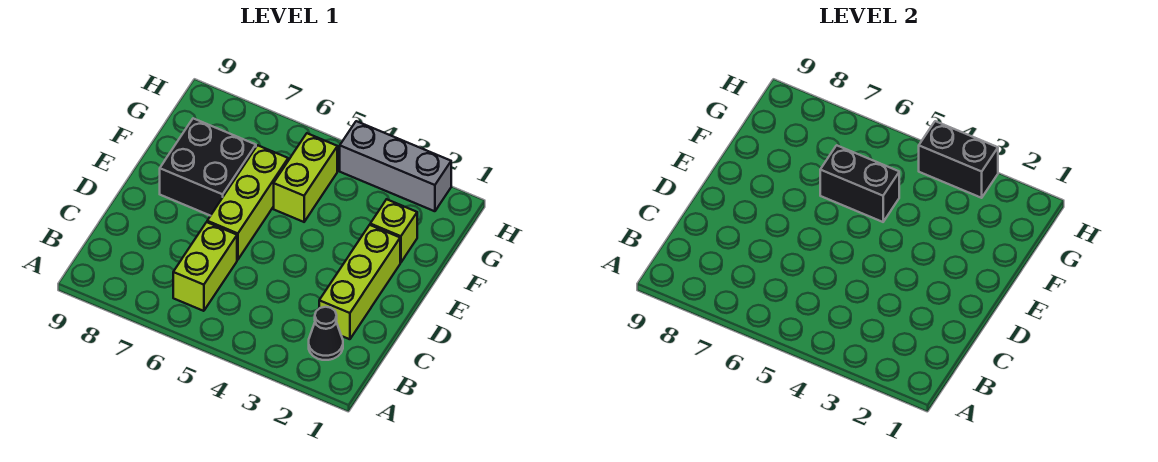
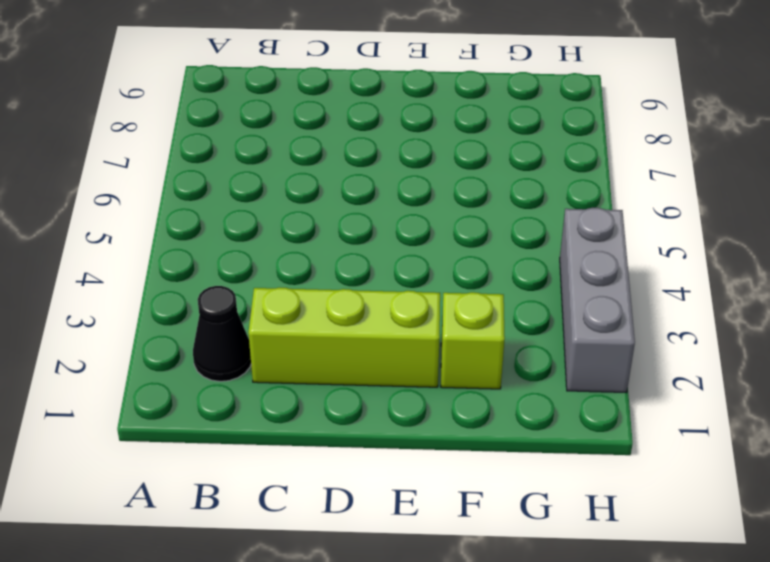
none -> lime 1x2 brick [173,222,237,311]
none -> lime 1x3 brick [207,145,288,260]

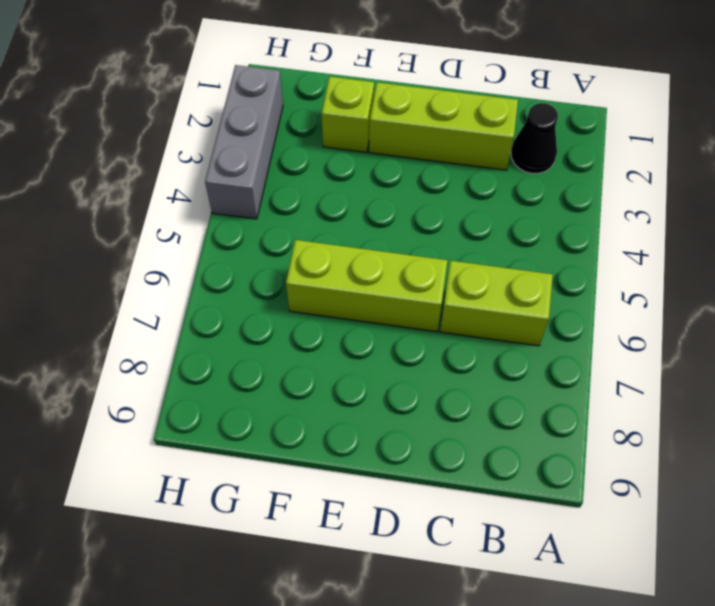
none -> black 2x2 brick [160,118,256,216]
none -> lime 1x2 brick [274,133,337,222]

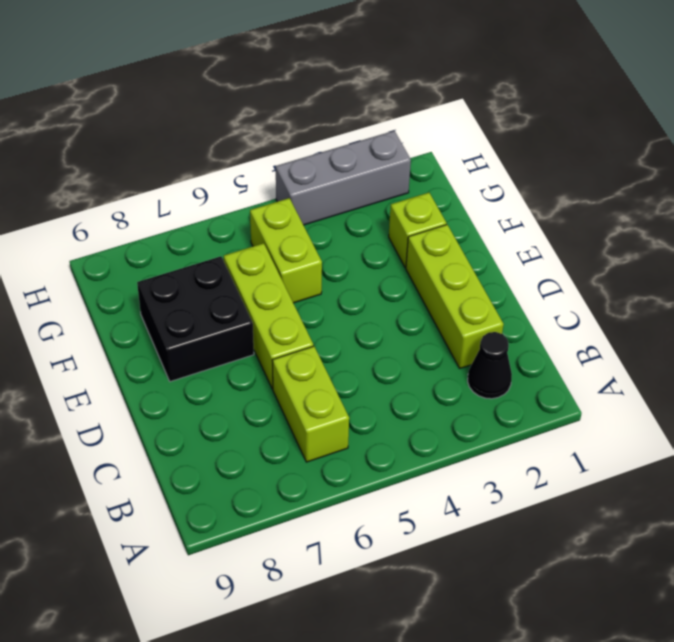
none -> black 1x2 brick [820,145,899,222]
none -> black 1x2 brick [919,121,998,198]

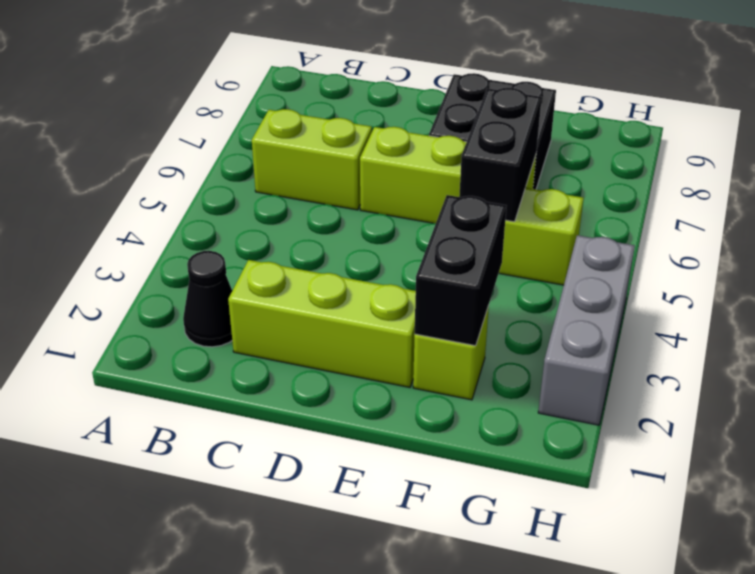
black 1x2 brick [415,195,506,346] -> black 1x2 brick moved to [919,121,998,198]

